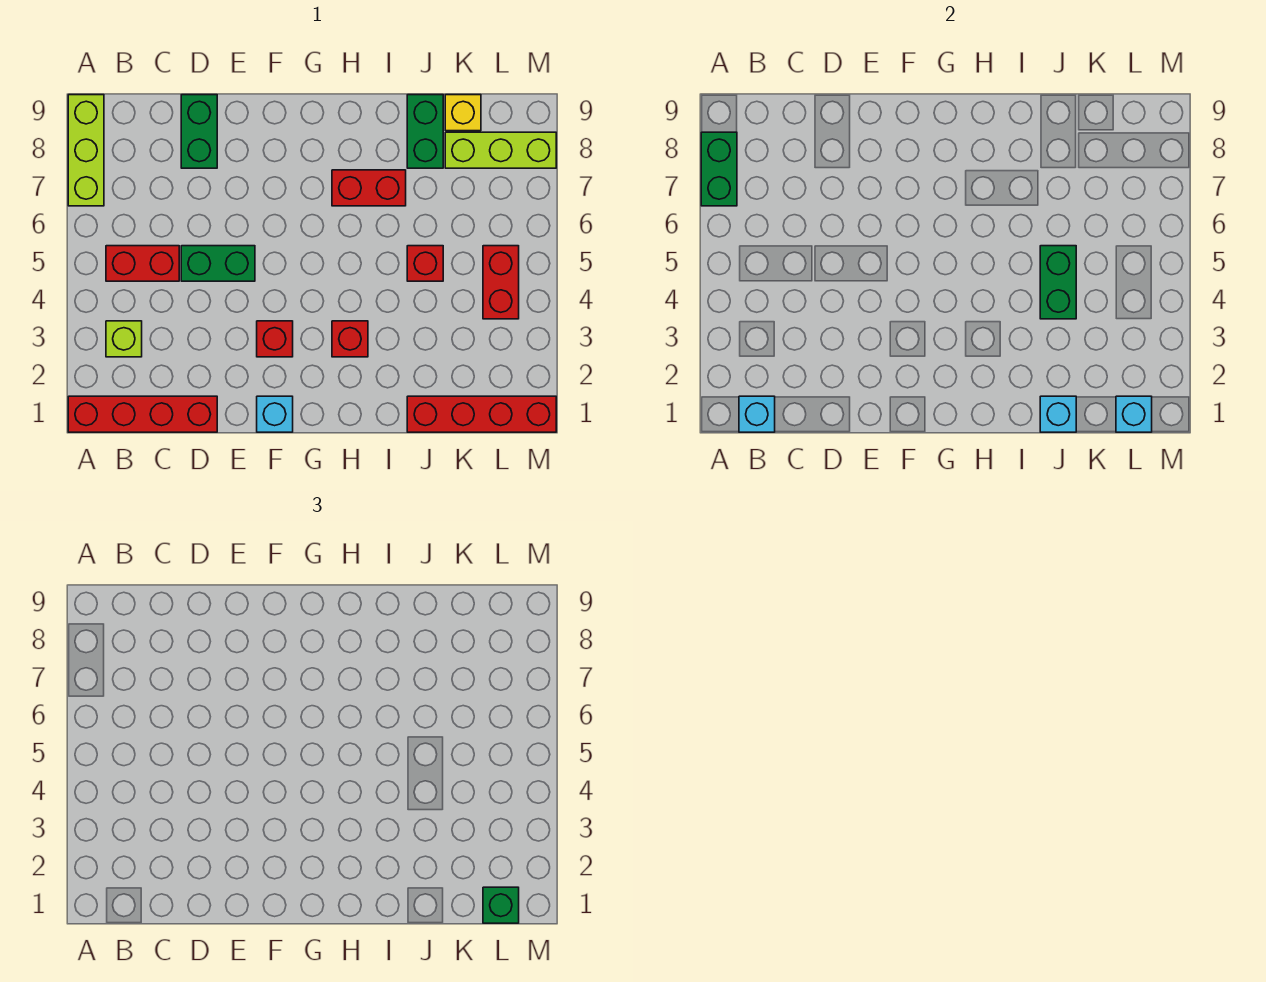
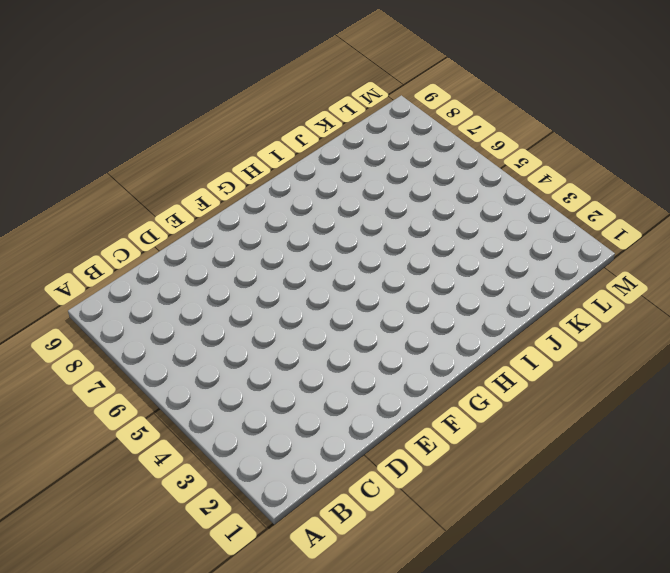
none -> red 1x4 brick [68,396,217,432]
none -> lime 1x3 brick [68,95,104,206]
none -> lime 1x1 brick [106,321,142,357]

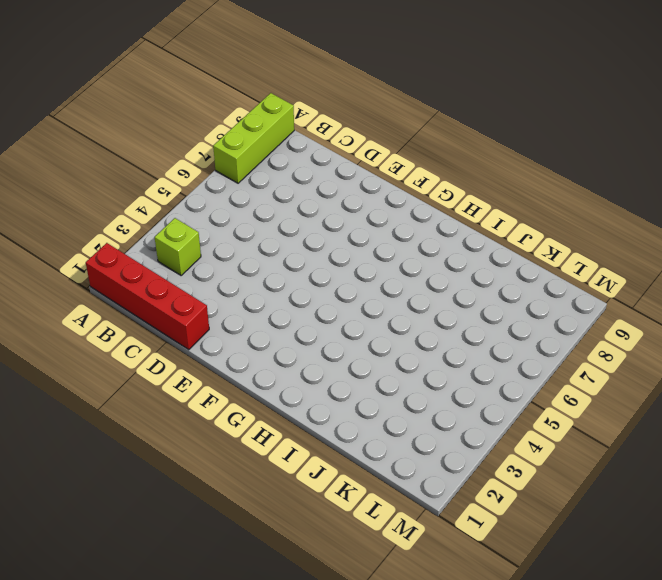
none -> red 1x2 brick [106,246,179,281]
none -> green 1x2 brick [181,246,255,281]
none -> green 1x2 brick [181,95,217,168]

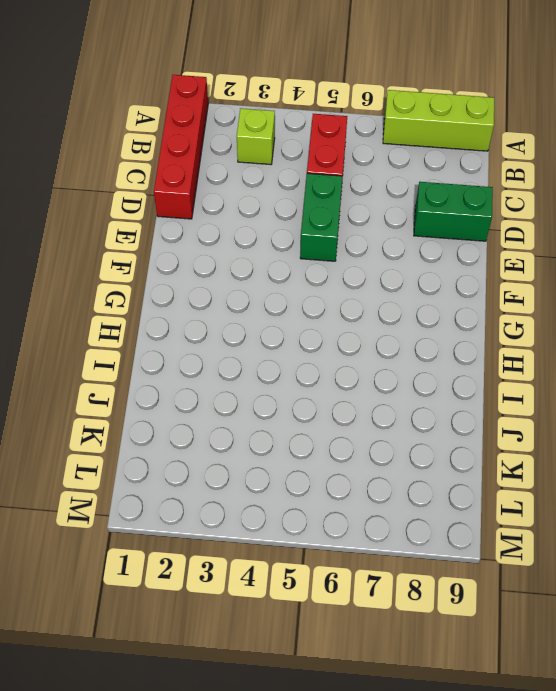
none -> cyan 1x1 brick [257,396,293,432]
none -> red 1x1 brick [257,321,293,357]
none -> red 1x1 brick [332,321,368,357]

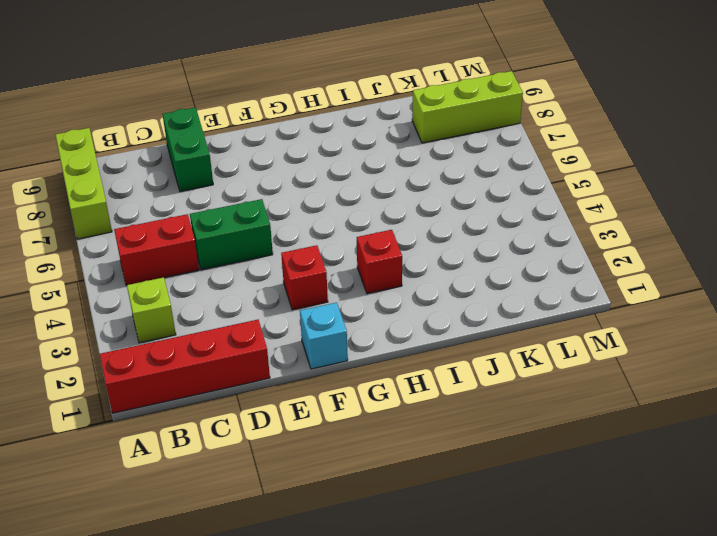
none -> red 1x2 brick [332,170,406,206]
none -> red 1x4 brick [407,396,556,432]
none -> red 1x1 brick [407,246,443,281]

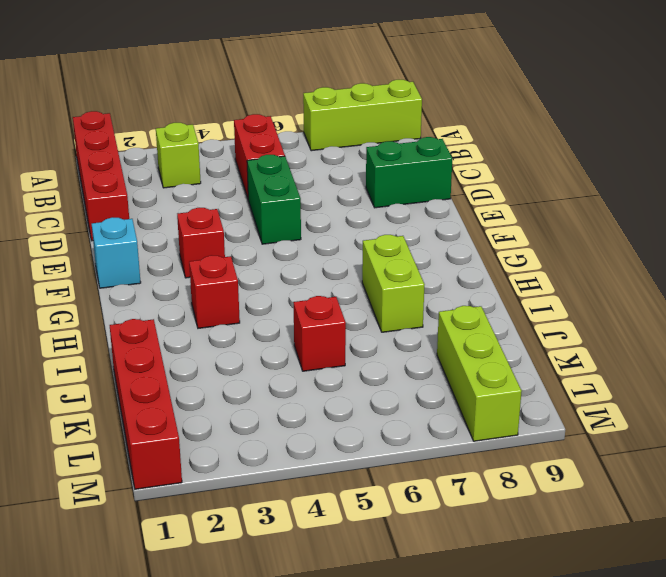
lime 1x2 brick [362,235,425,332] -> red 1x2 brick [332,170,406,206]
none -> green 1x2 brick [407,95,443,168]
none -> yellow 1x1 brick [445,95,481,131]
none -> red 1x2 brick [483,246,519,319]

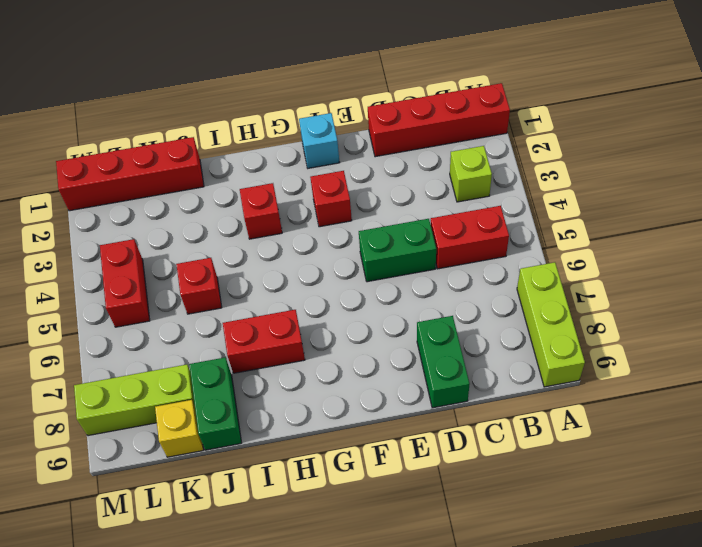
none -> green 1x2 brick [701,132,737,206]
none -> cyan 1x1 brick [739,396,775,432]
none -> cyan 1x1 brick [1040,396,1076,432]

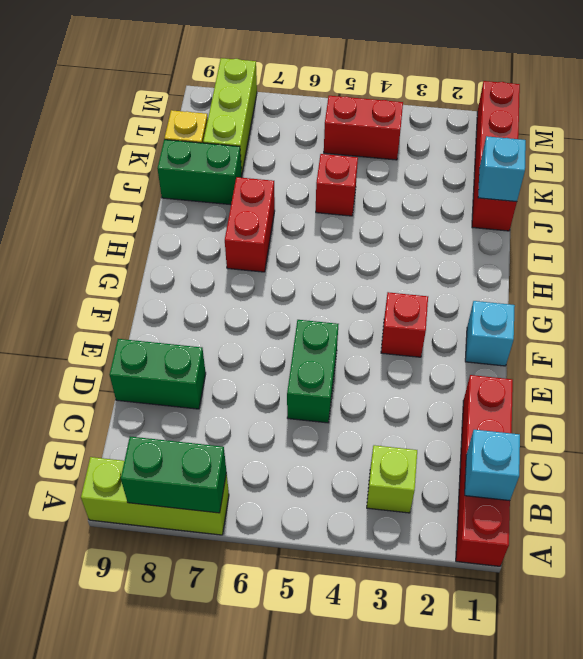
none -> red 1x2 brick [106,246,179,281]
none -> red 1x1 brick [332,321,368,357]
none -> green 1x2 brick [1040,246,1076,319]

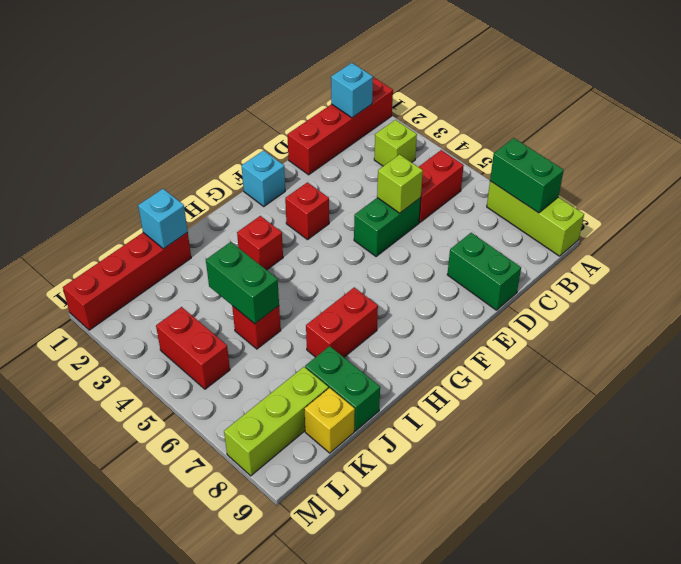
lime 1x1 brick [377,154,423,213] -> none
none -> cyan 1x1 brick [1116,396,1152,432]
none -> green 1x1 brick [483,887,519,923]

